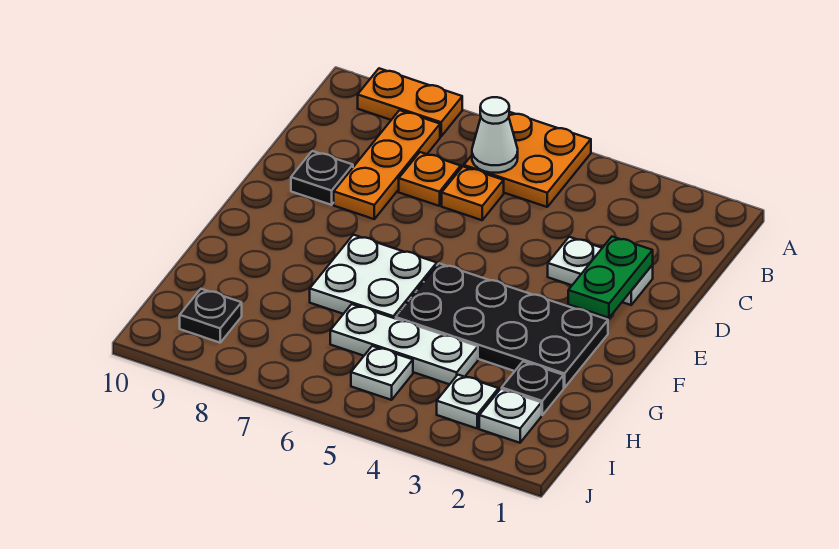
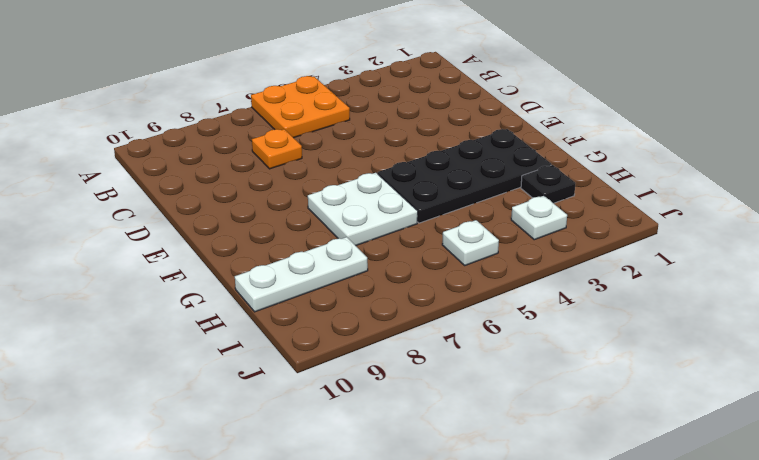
white 1x3 plate [235,237,368,312] -> white 1x3 plate moved to [330,304,478,384]
none -> orange 1x2 plate [358,68,462,136]
none -> orange 1x3 plate [334,110,440,219]
none -> orange 1x1 plate [442,167,504,220]

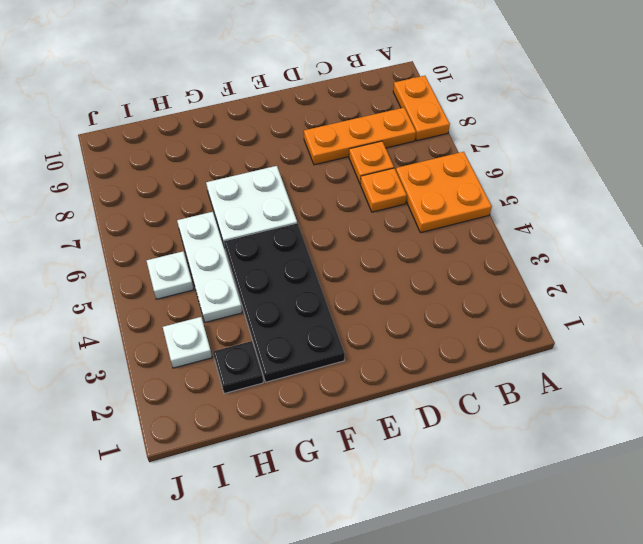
none -> white 1x2 plate [548,237,653,305]
none -> black 1x1 plate [291,151,353,205]
none -> white 1x1 plate [479,389,541,443]

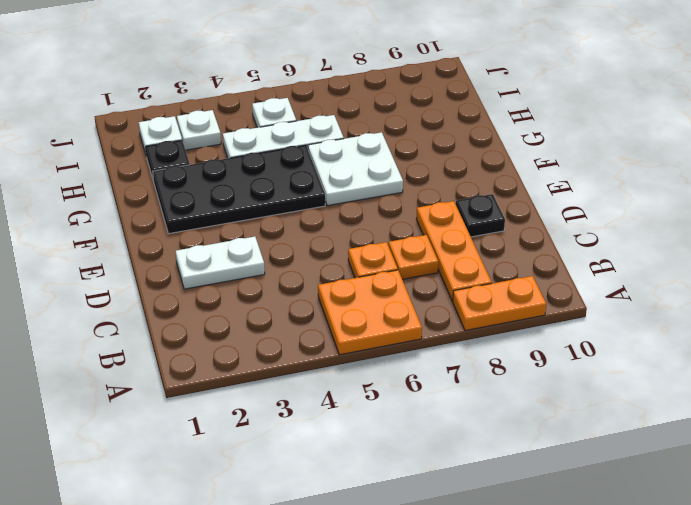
none -> black 1x1 plate [180,289,242,343]
none -> white 1x1 cone [472,97,518,173]
none -> green 1x2 plate [568,237,653,318]

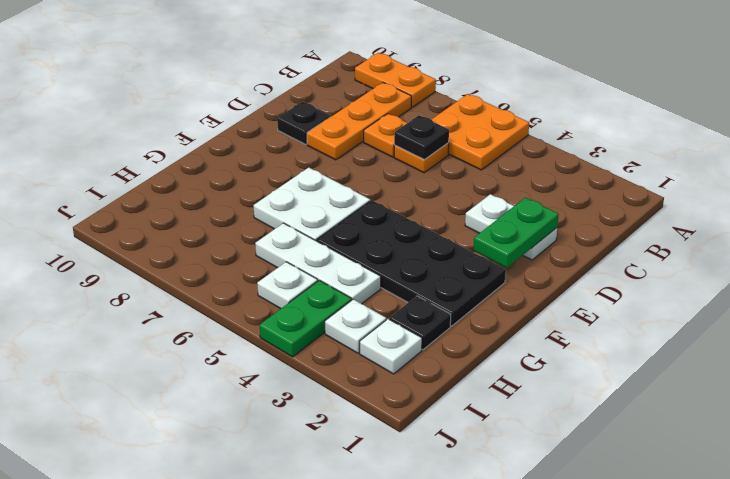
black 1x1 plate [394,115,449,160] -> black 1x1 plate moved to [180,289,242,343]
green 1x2 plate [260,280,352,357] -> none
none -> white 1x1 cone [472,97,518,173]

